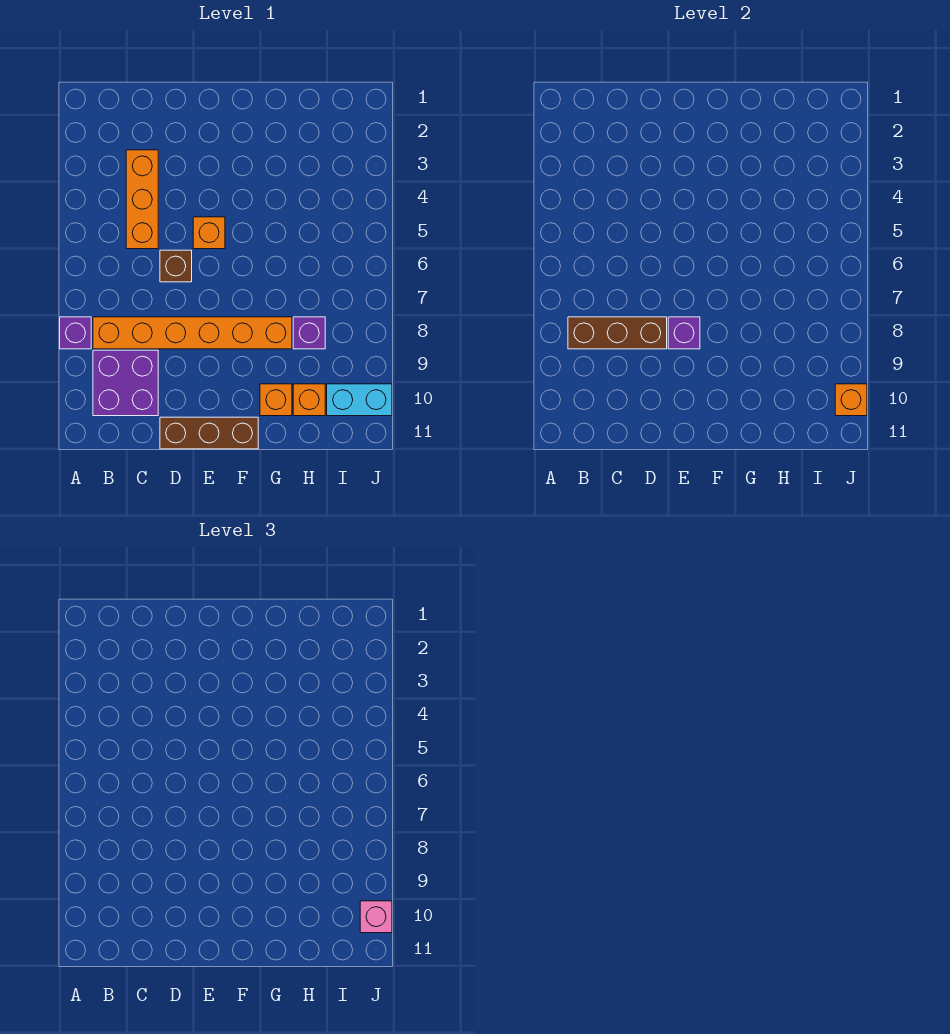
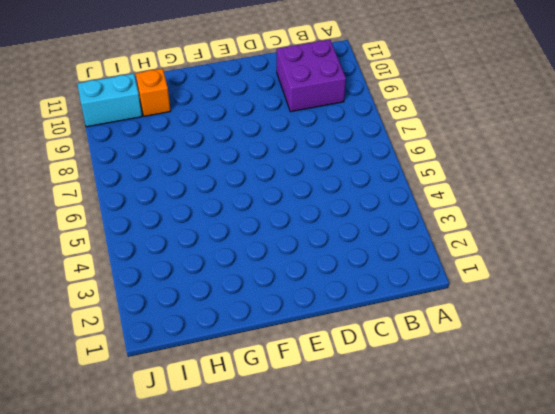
none -> purple 1x1 brick [60,317,91,349]
none -> orange 1x6 brick [93,317,292,349]
none -> orange 1x3 brick [126,150,158,249]

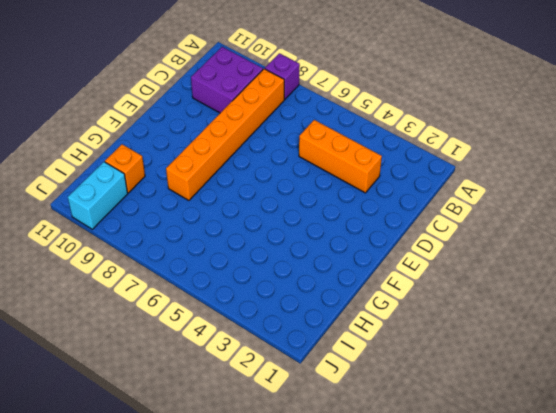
none -> brown 1x1 brick [160,250,192,282]
none -> brown 1x3 brick [160,417,258,449]
none -> orange 1x1 brick [193,217,225,249]

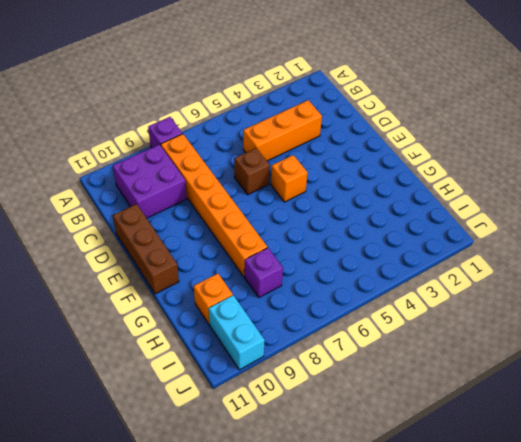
none -> orange 1x1 brick [260,384,292,416]
none -> brown 1x3 brick [568,317,667,349]
none -> purple 1x1 brick [668,317,700,349]

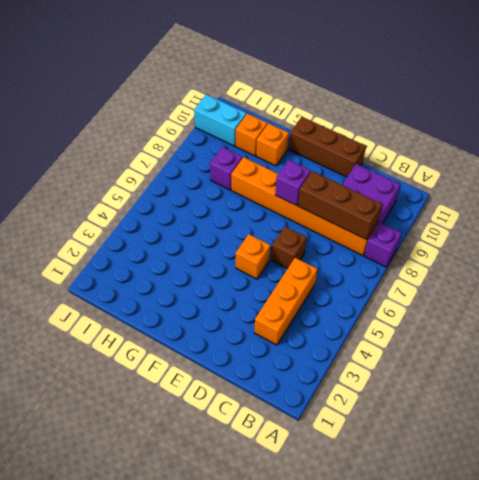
none -> orange 1x1 brick [835,384,867,416]
none -> pink 1x1 brick [360,901,392,933]

